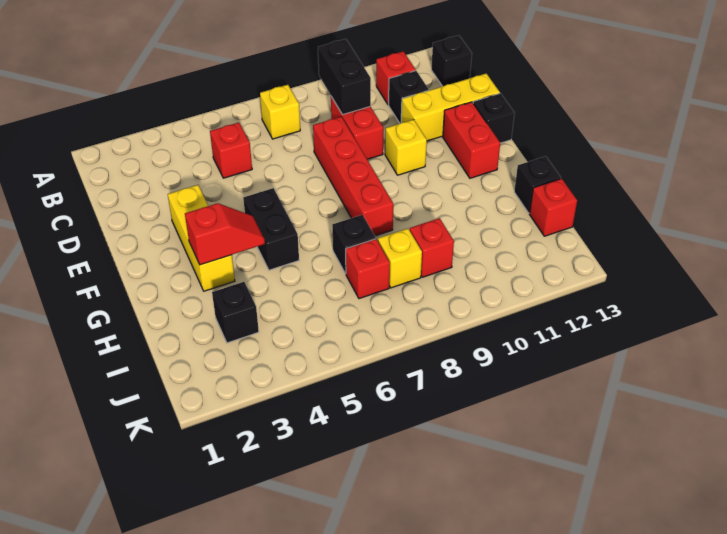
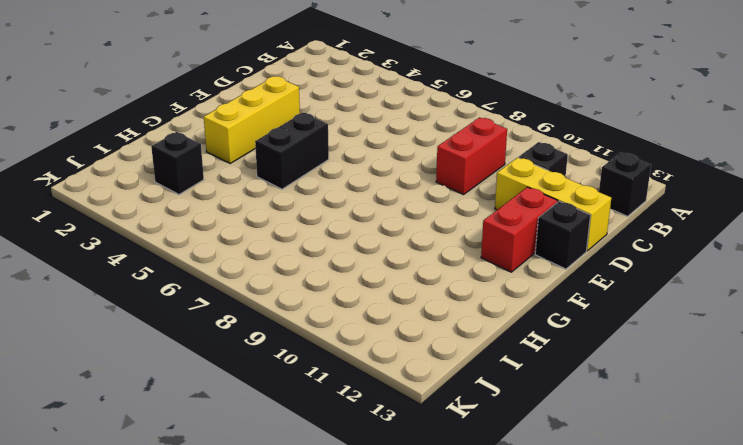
none -> yellow 1x1 brick [260,85,300,139]
none -> red 1x1 brick [376,51,416,105]
none -> red 1x1 brick [210,123,252,178]

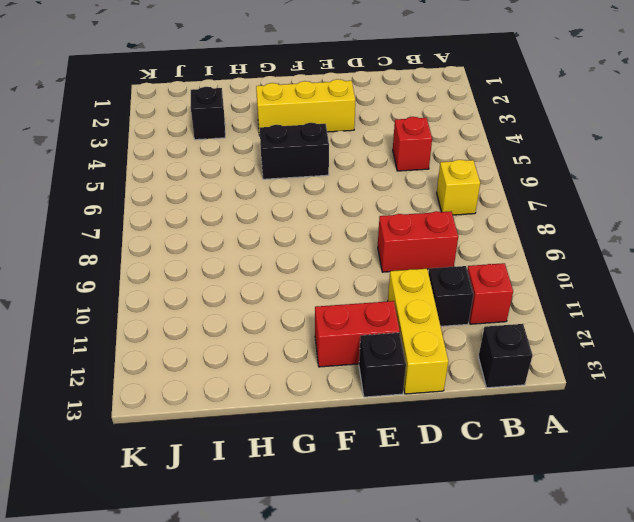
none -> red 1x4 brick [313,117,393,236]
none -> yellow 1x1 brick [385,120,427,175]
none -> black 1x1 brick [332,215,376,274]

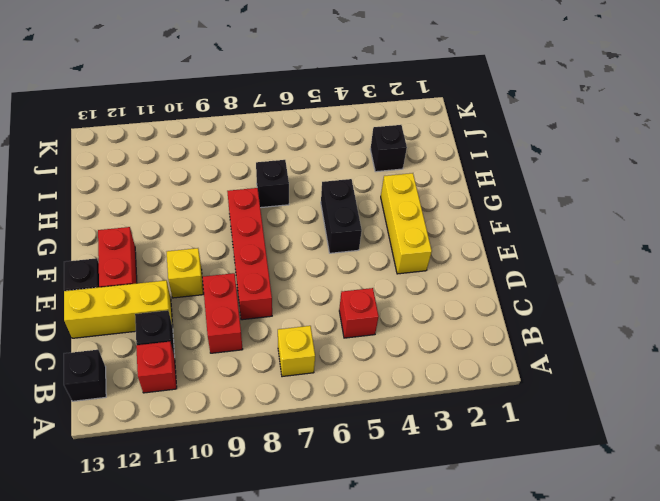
none -> black 1x1 brick [514,156,561,213]
none -> red 1x1 brick [346,239,390,299]
none -> yellow 1x1 brick [378,229,422,288]

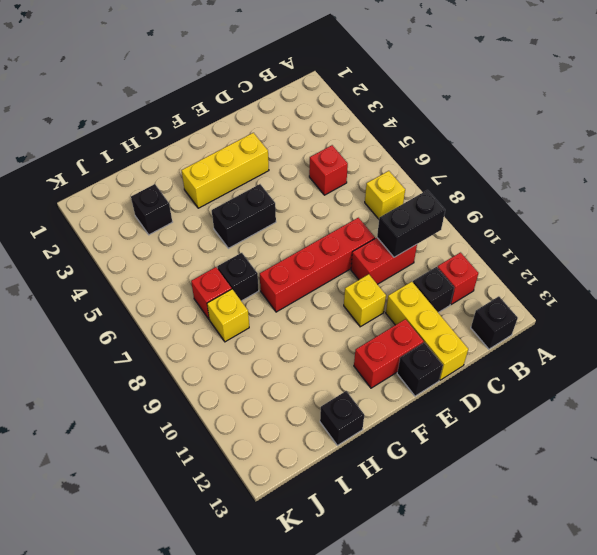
none -> red 1x1 brick [410,218,454,277]
none -> red 1x1 brick [529,179,577,236]
none -> red 1x2 slope [185,203,265,265]

